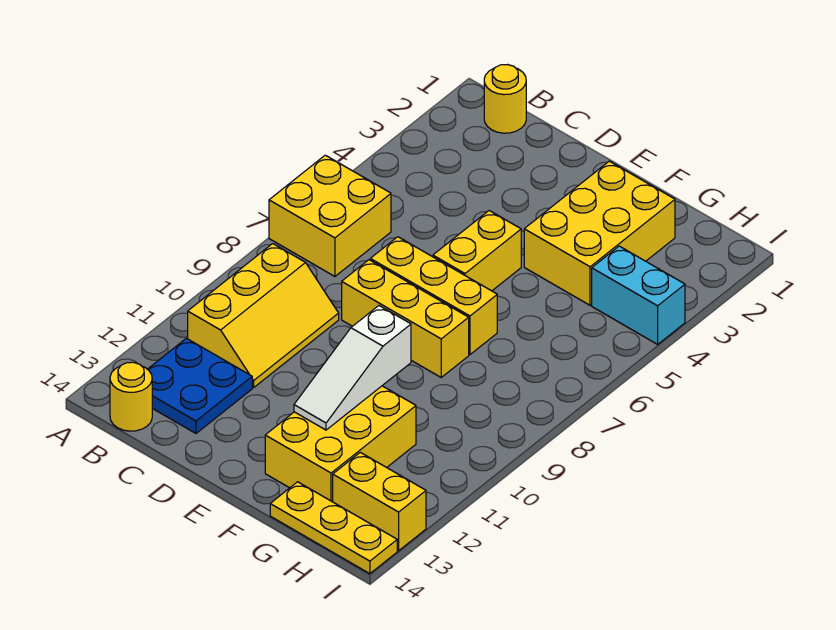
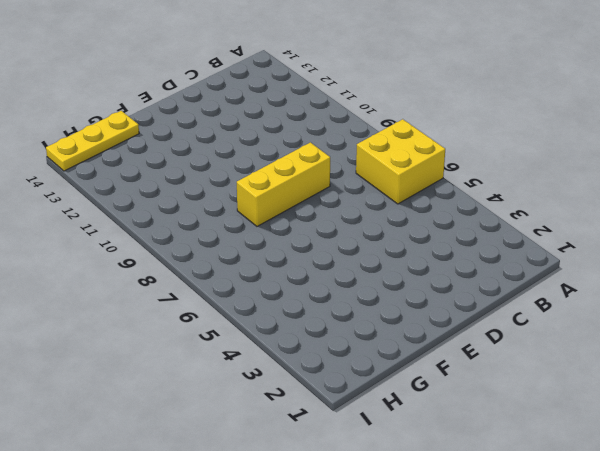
none -> yellow 1x1 round brick [484,65,526,133]
none -> yellow 2x3 slope [188,244,339,388]
none -> blue 2x2 plate [148,338,252,433]

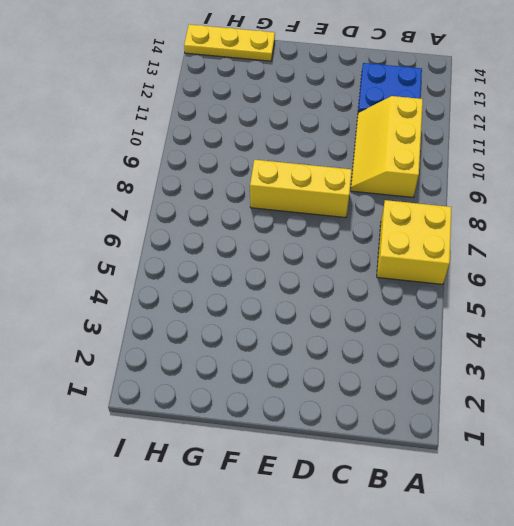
none -> yellow 1x1 round brick [484,65,526,133]
none -> yellow 1x1 round brick [110,362,152,431]
none -> yellow 1x3 brick [370,237,497,355]

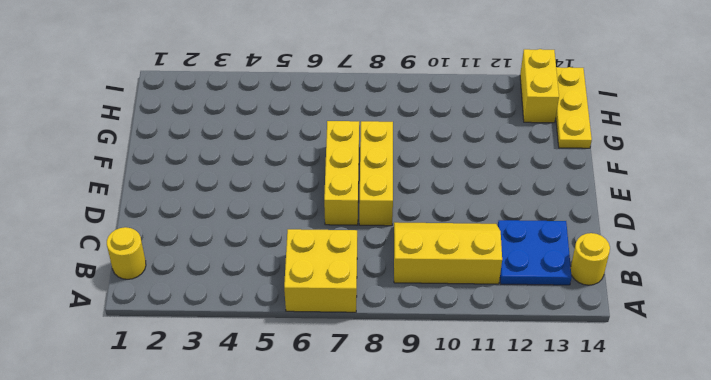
none -> yellow 1x2 brick [433,211,521,291]
none -> yellow 2x3 brick [524,161,675,305]
none -> yellow 2x3 brick [265,386,416,502]

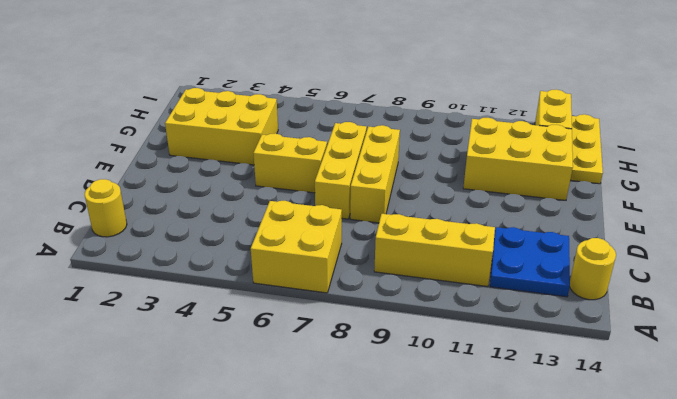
none -> cyan 1x2 brick [592,246,685,344]
none -> white 1x3 slope [294,306,411,430]

